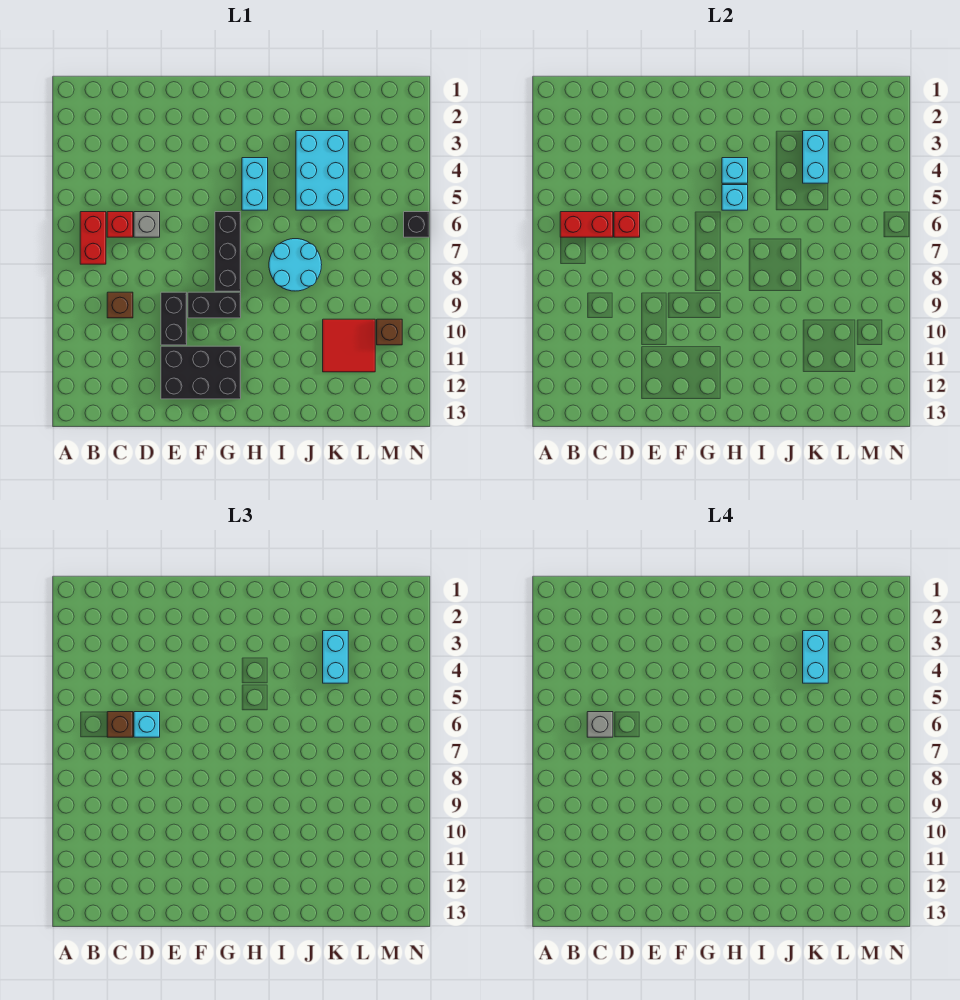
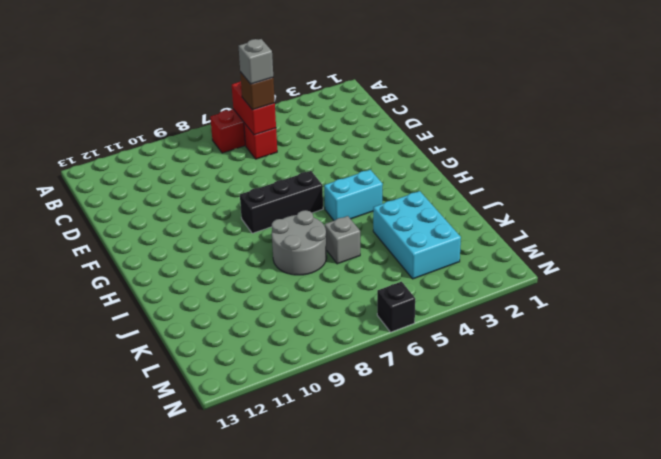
grey 2x2 round brick [272,210,327,275] -> cyan 2x2 round brick [269,239,322,291]
cyan 2x3 brick [373,191,461,279] -> cyan 2x3 brick turned to [296,131,348,210]
grey 1x1 brick [325,216,360,264] -> grey 1x1 brick moved to [134,212,160,237]
none -> brown 1x1 brick [107,292,133,318]
none -> black 1x2 brick [161,292,187,345]
none -> black 2x3 brick [161,346,241,399]

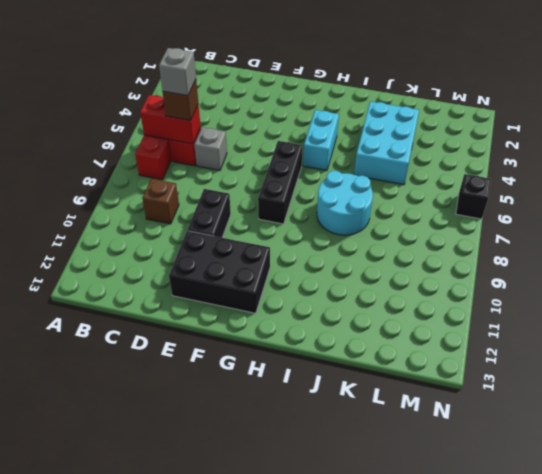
none -> black 1x2 brick [188,292,241,318]
none -> red 2x2 tile [323,319,375,372]
none -> brown 1x1 brick [377,319,402,345]

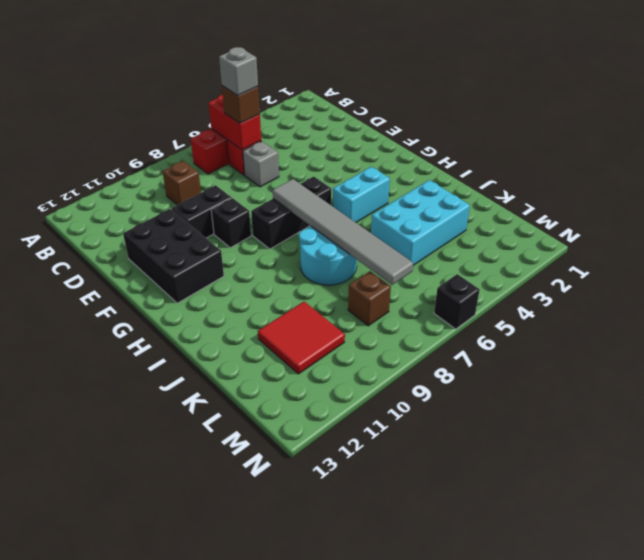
black 1x1 brick [211,198,251,248] -> black 1x2 brick [188,292,241,318]
grey 1x6 tile [273,179,413,285] -> none
brown 1x1 brick [348,271,391,326] -> brown 1x1 brick moved to [377,319,402,345]
none -> red 1x1 brick [614,212,640,237]
none -> cyan 1x1 brick [722,158,748,183]
none -> cyan 1x1 brick [722,185,748,210]

